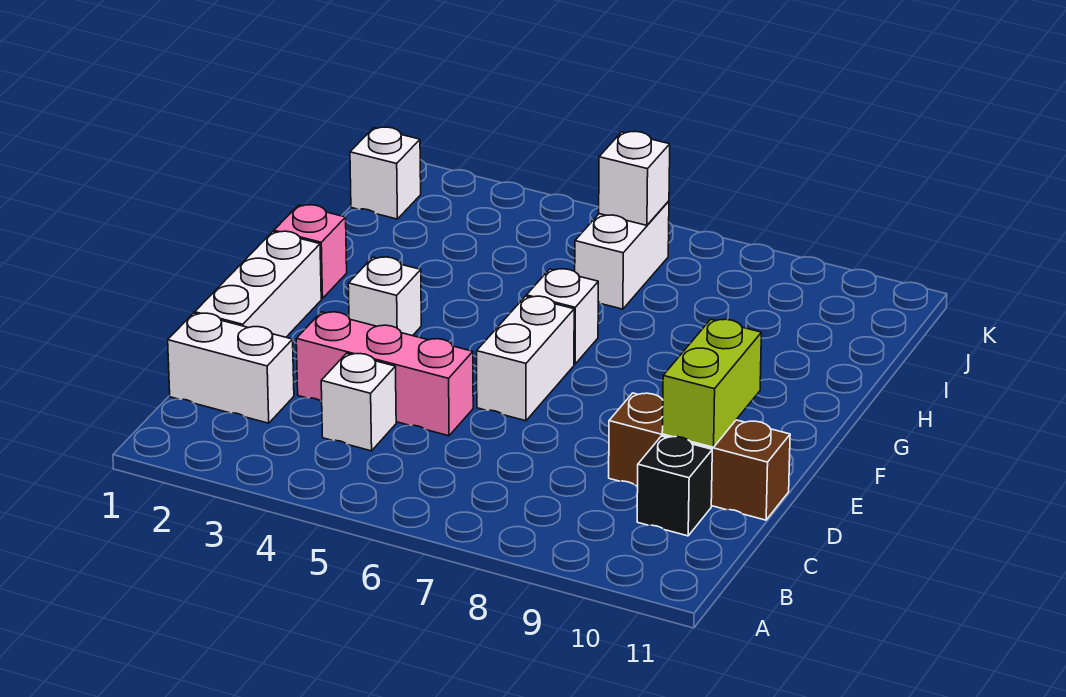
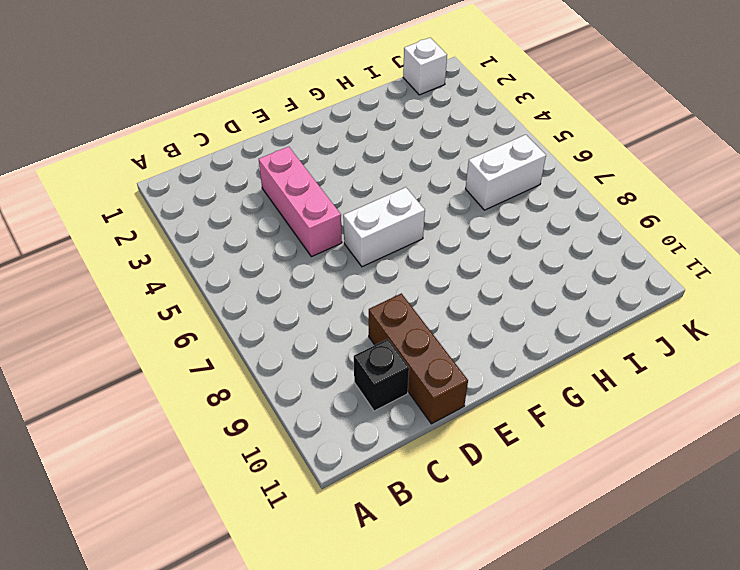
none -> white 1x2 brick [168,313,294,423]
none -> white 1x1 brick [321,353,396,451]
none -> white 1x3 brick [195,231,321,337]

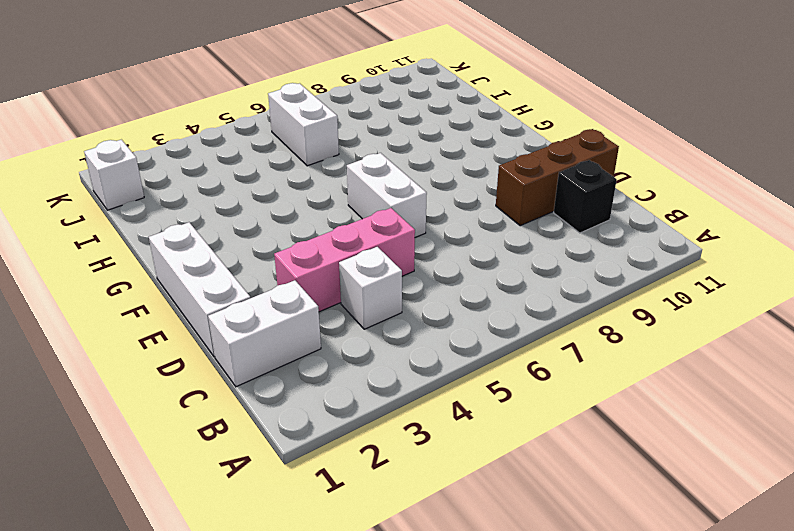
none -> white 1x1 brick [348,257,421,336]
none -> pink 1x1 brick [274,205,347,299]
none -> white 1x1 brick [526,269,598,364]

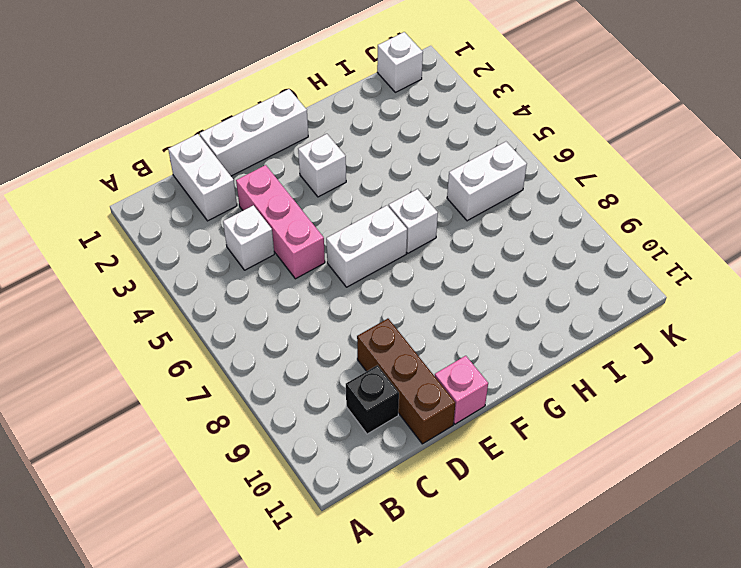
pink 1x1 brick [435,356,488,424] -> pink 1x1 brick moved to [274,205,347,299]
none -> lime 1x2 brick [662,319,761,447]
none -> white 1x1 brick [599,132,670,225]

